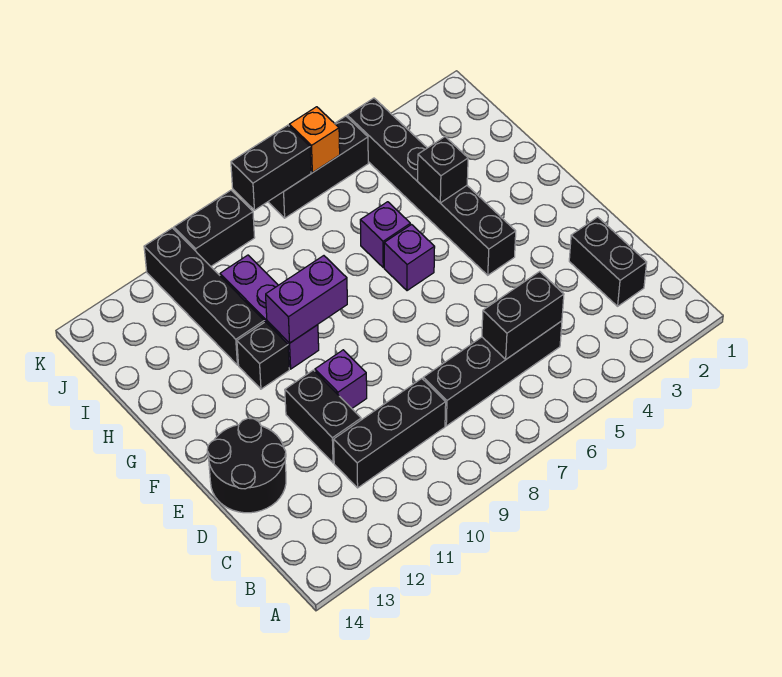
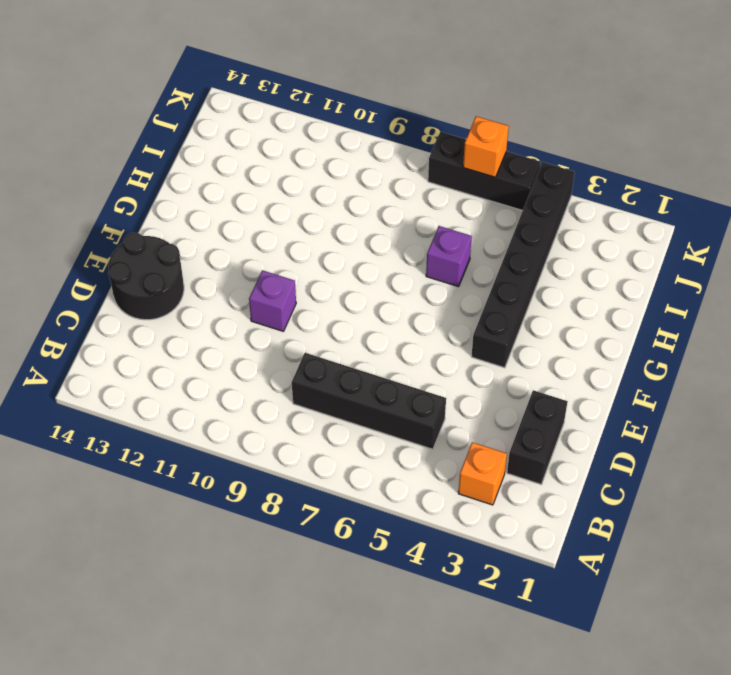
orange 1x1 brick [458,442,507,505] -> none
none -> black 1x3 brick [334,379,446,488]
none -> black 1x2 brick [285,370,361,463]
none -> purple 1x1 brick [384,225,435,291]

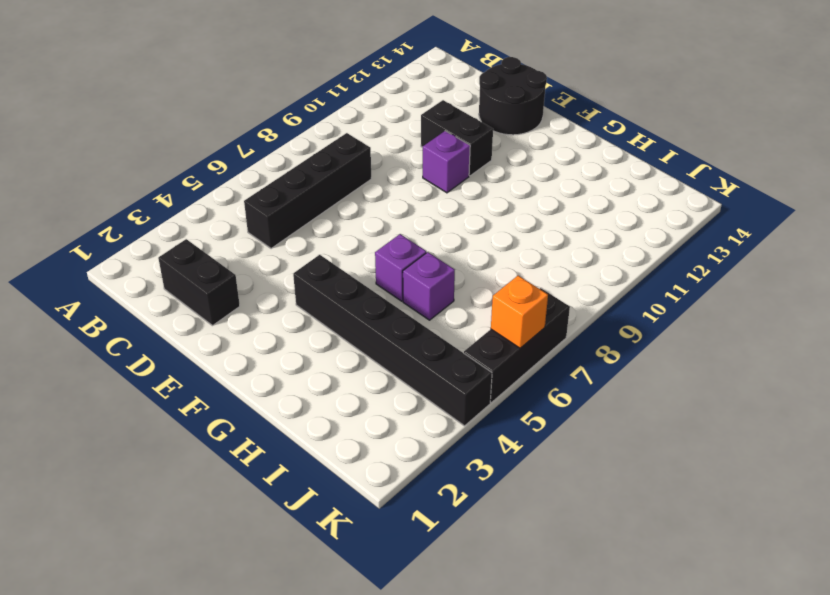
none -> black 1x3 brick [334,379,446,488]
none -> purple 1x3 brick [220,255,319,369]
none -> black 1x1 brick [237,322,289,389]

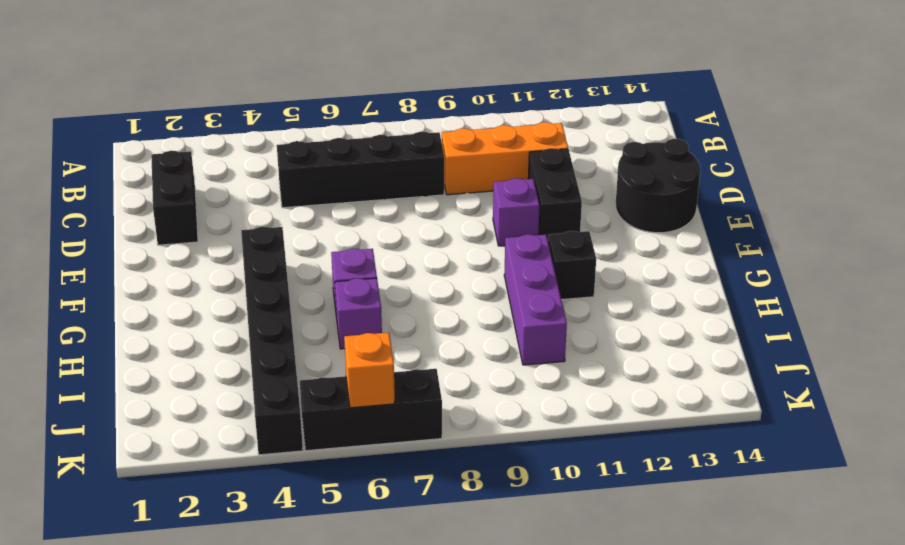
orange 1x3 brick [442,122,568,195] -> black 1x3 brick [334,379,446,488]
none -> black 1x4 brick [144,228,264,365]
none -> black 1x2 brick [174,190,255,266]
none -> black 1x2 brick [482,271,564,359]

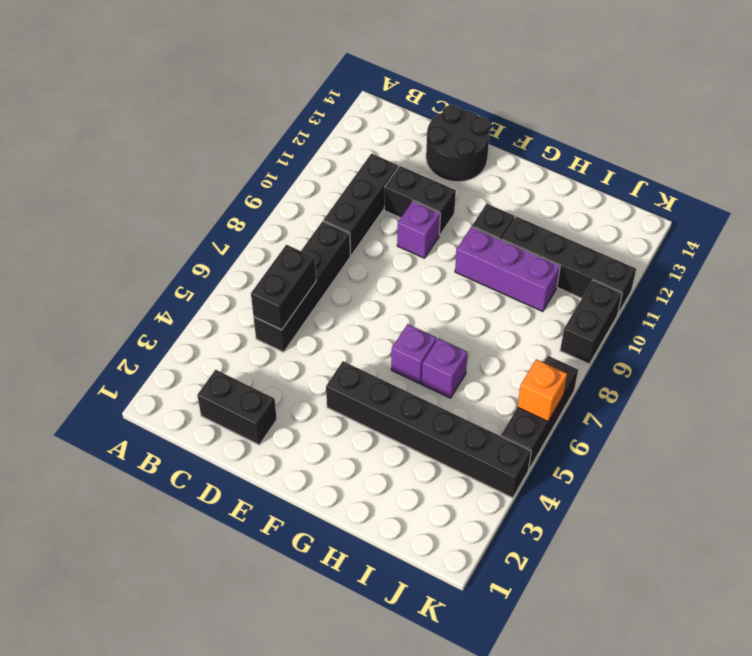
none -> purple 1x2 brick [266,256,347,343]
none -> black 1x1 brick [418,137,468,203]
none -> black 1x2 brick [231,125,311,210]

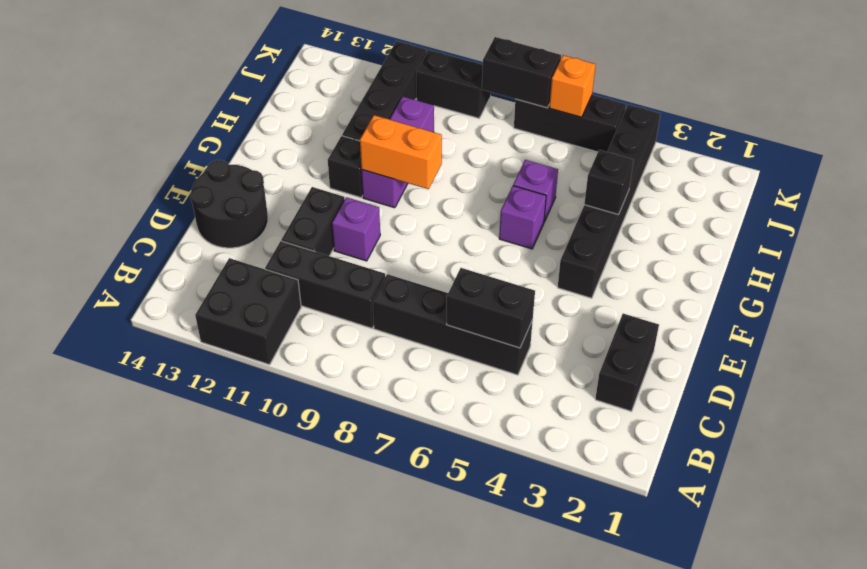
black 2x2 brick [195,258,301,365] -> none
orange 1x2 brick [360,115,442,189] -> purple 1x2 brick [266,256,347,343]

